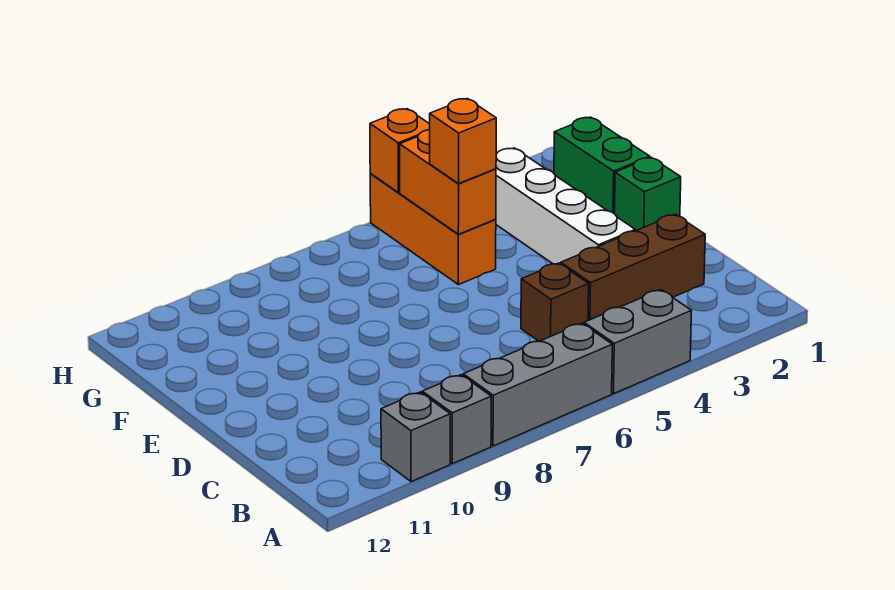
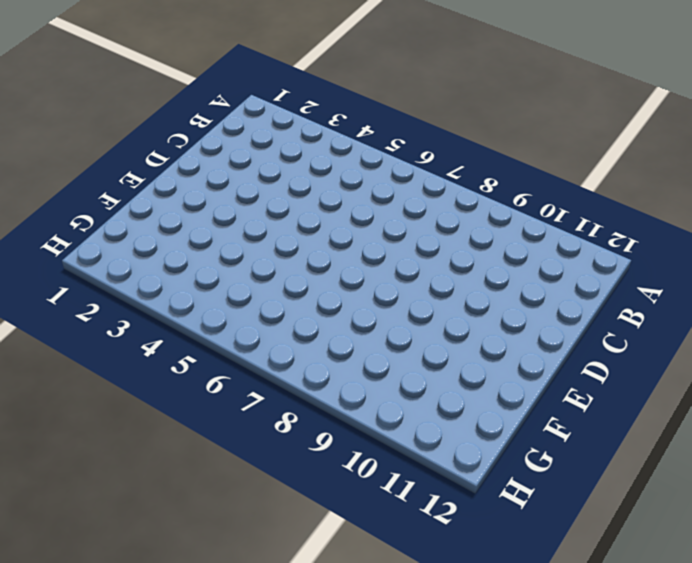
none -> grey 1x2 brick [584,290,691,394]
none -> grey 1x3 brick [463,323,612,446]
none -> grey 1x1 brick [422,375,491,464]

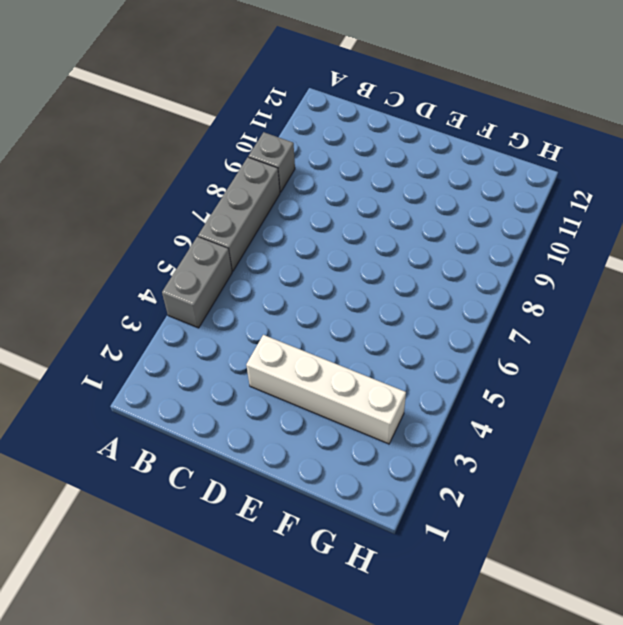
none -> grey 1x1 brick [381,392,450,482]
none -> brown 1x3 brick [561,214,705,320]
none -> brown 1x1 brick [521,263,589,341]

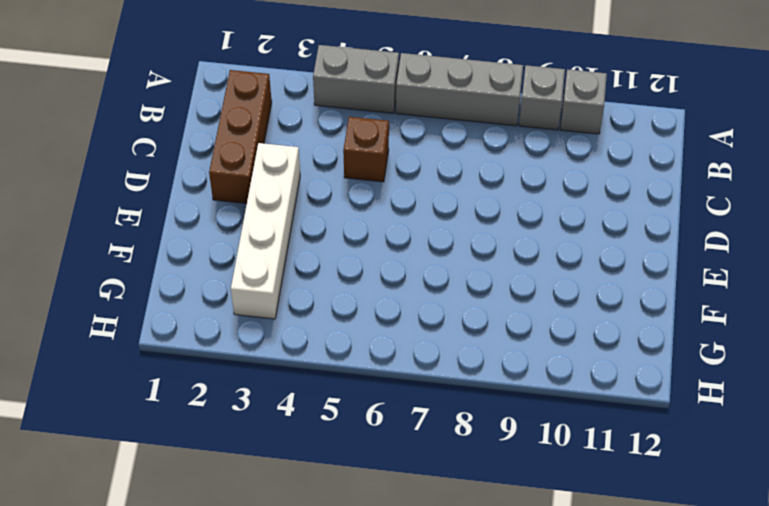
brown 1x3 brick [209,70,272,204] -> brown 1x3 brick turned to [561,214,705,320]
none -> green 1x1 brick [614,157,681,231]
none -> green 1x2 brick [554,117,650,213]
none -> orange 1x3 brick [370,174,496,285]

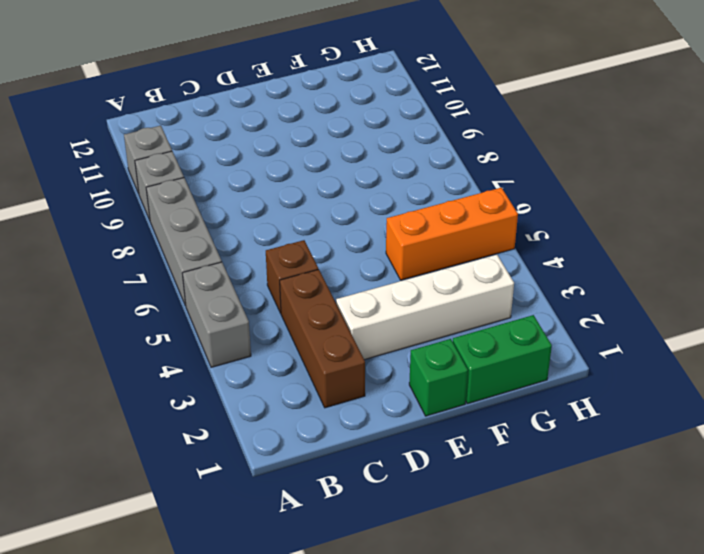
none -> orange 1x2 brick [400,130,496,234]
none -> orange 1x1 brick [370,109,430,193]
none -> orange 1x1 brick [430,99,496,184]

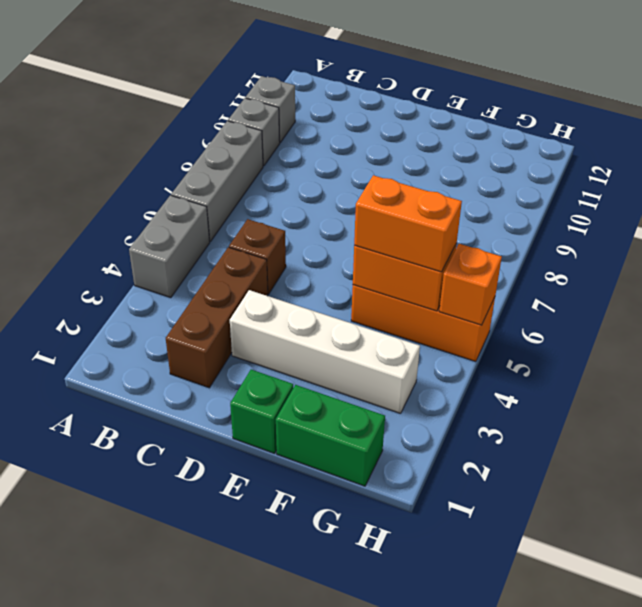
orange 1x2 brick [354,175,462,272] -> orange 1x1 brick [430,99,496,184]

